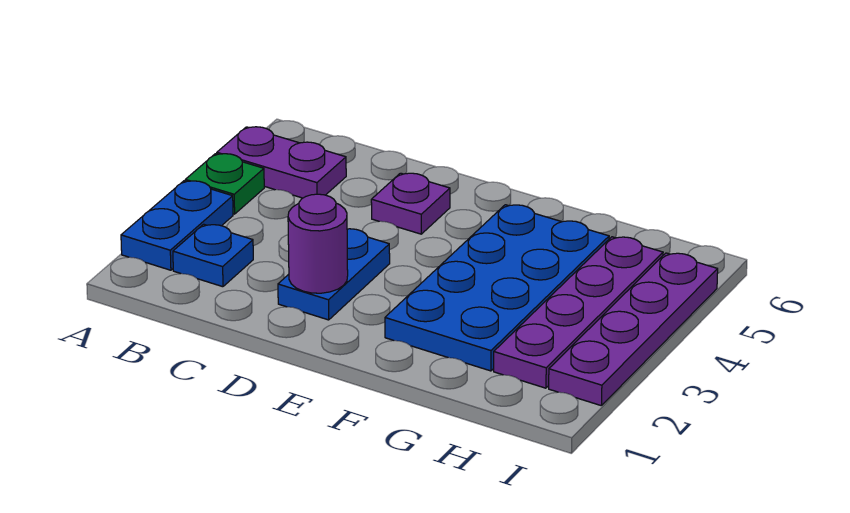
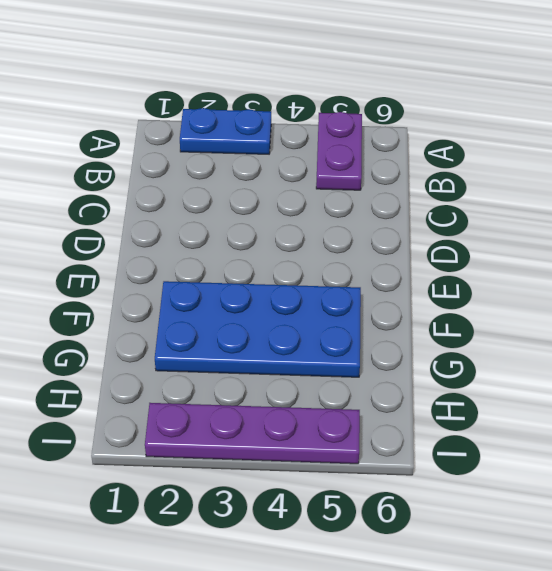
none -> green 1x1 plate [185,154,264,214]
none -> blue 1x1 plate [173,224,253,287]

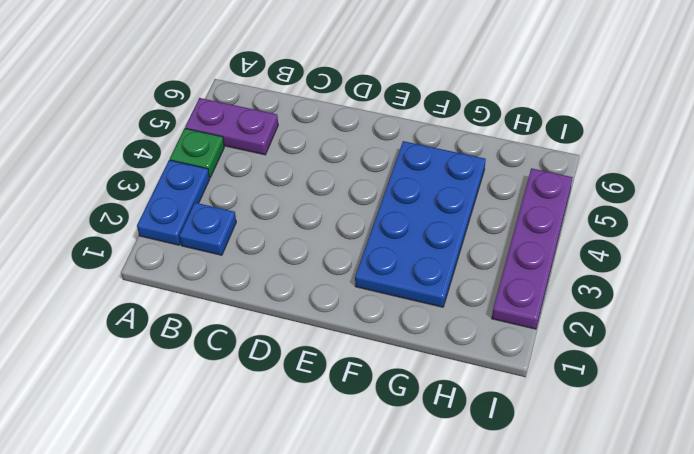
none -> blue 1x2 plate [278,229,390,320]
none -> purple 1x1 plate [371,173,450,234]

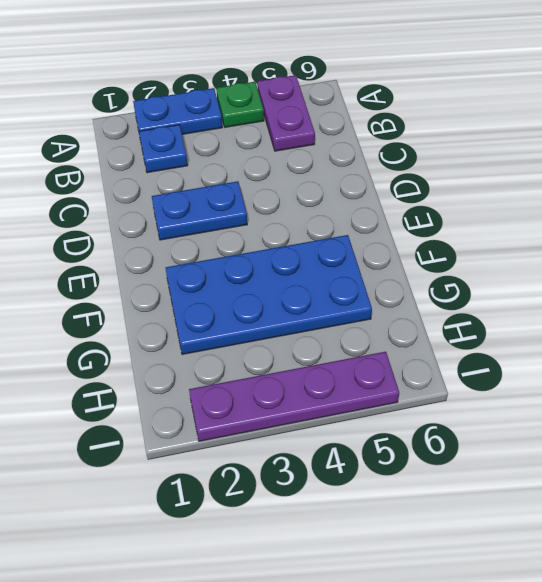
none -> purple 1x1 plate [371,173,450,234]
none -> purple 1x4 plate [494,237,663,388]

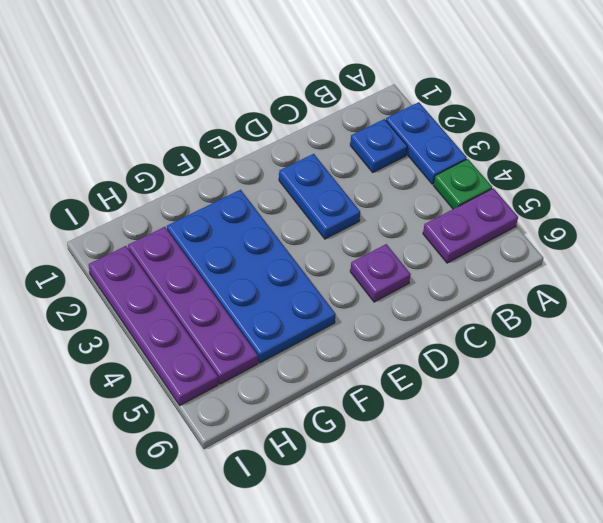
none -> purple 1x1 round brick [288,194,348,293]

